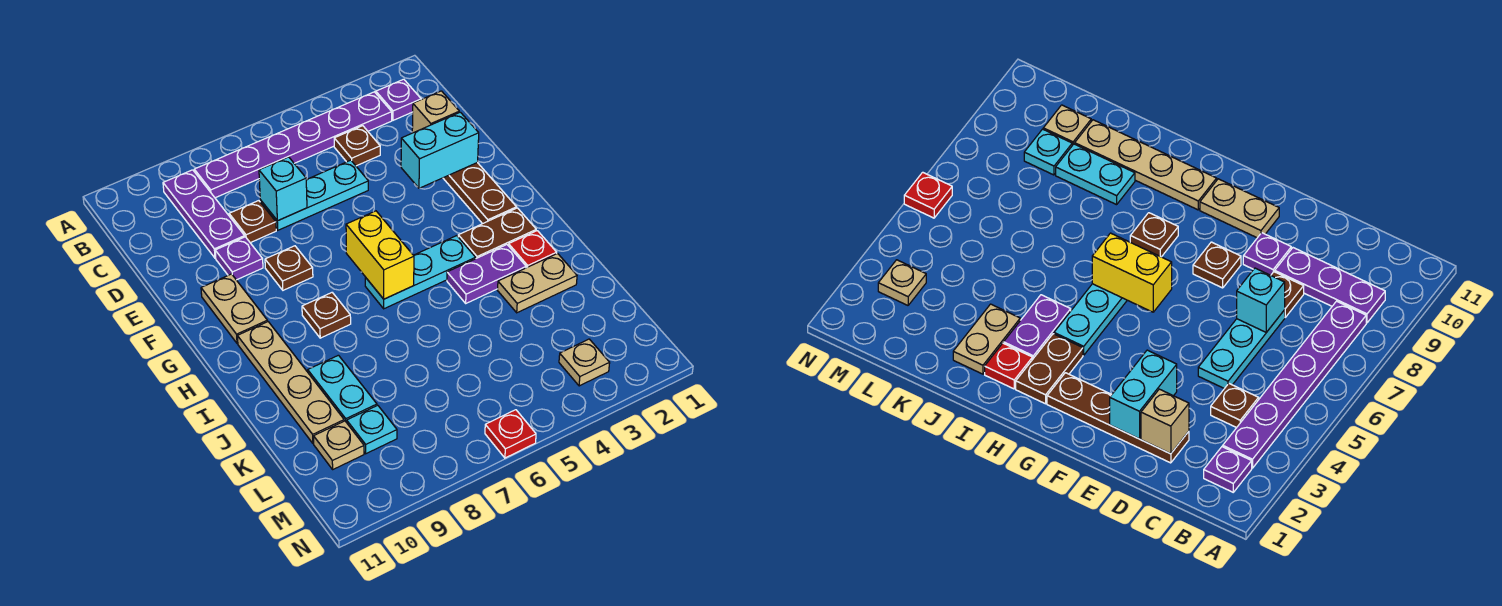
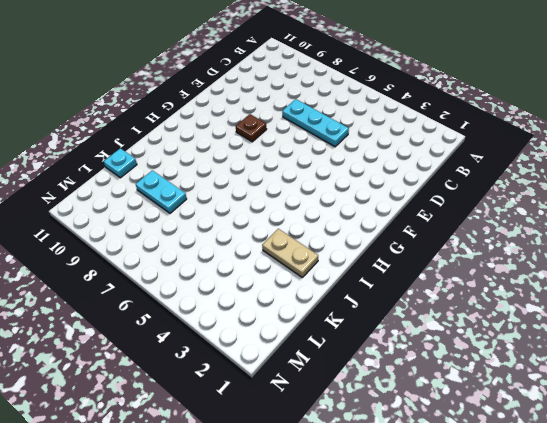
cyan 1x2 plate [136,170,187,213] -> cyan 1x2 plate turned to [308,355,377,423]
cyan 1x1 plate [104,148,137,178] -> cyan 1x1 plate moved to [347,405,397,454]
none -> purple 1x1 plate [376,79,421,120]
none -> purple 1x6 plate [194,92,392,198]
none -> purple 1x3 plate [163,170,245,258]

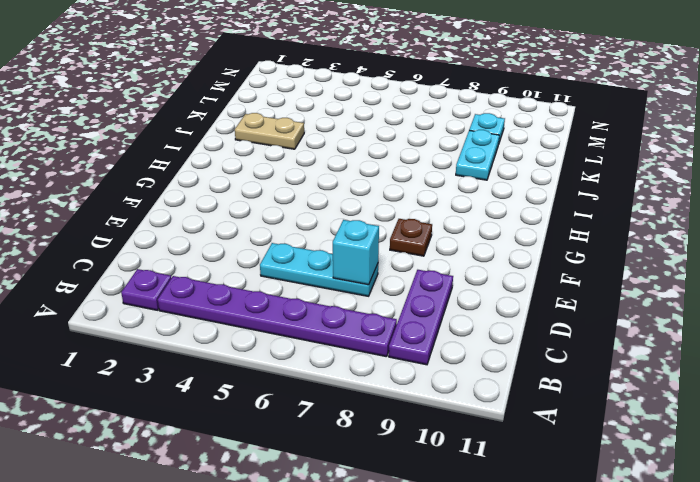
none -> brown 1x1 plate [334,126,380,166]
none -> brown 1x4 plate [443,163,516,224]
none -> brown 1x1 plate [229,201,276,243]

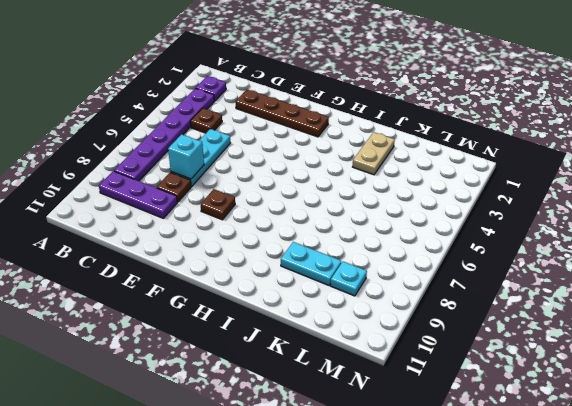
none -> purple 1x1 plate [215,237,263,280]
none -> tan 1x2 plate [201,274,267,343]
none -> brown 1x2 plate [458,208,536,258]

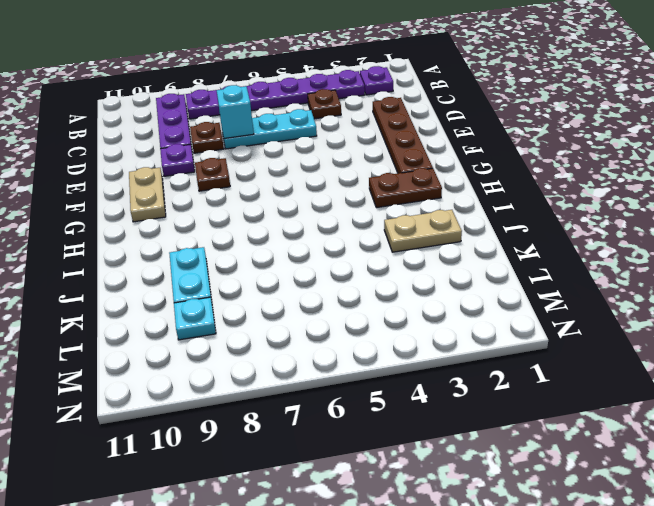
none -> cyan 1x3 plate [365,236,476,309]
none -> brown 1x1 plate [302,293,351,338]
none -> tan 1x4 plate [237,322,344,444]

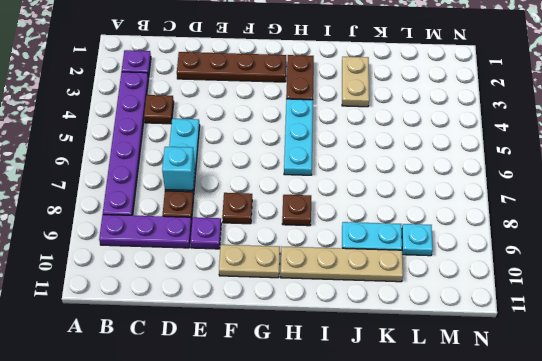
none -> red 1x1 plate [508,231,557,268]
none -> purple 1x2 plate [447,245,526,303]
none -> tan 1x1 plate [314,421,364,469]

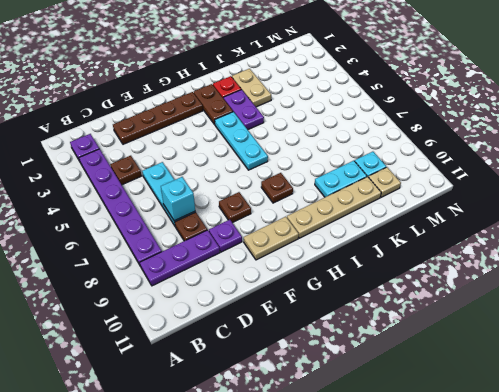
none -> tan 1x1 plate [559,339,610,386]
none -> red 1x1 plate [485,410,536,458]
none -> tan 1x1 brick [412,91,459,133]

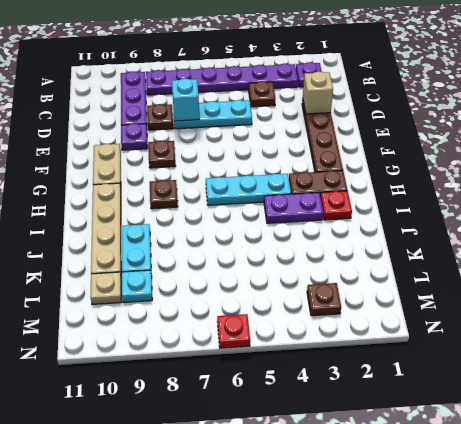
brown 1x1 plate [307,283,341,316] -> tan 1x1 plate [559,339,610,386]
none -> tan 1x2 plate [498,254,577,313]
none -> cyan 1x2 brick [401,112,479,188]
none -> yellow 1x2 brick [346,211,414,299]

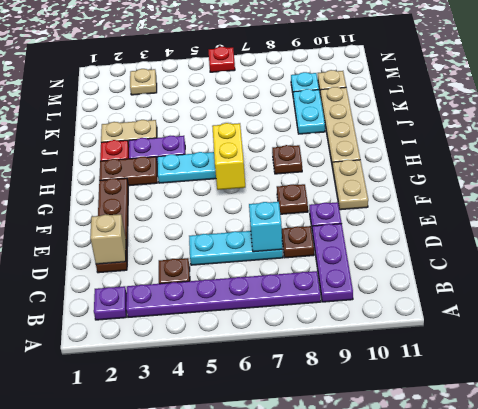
none -> cyan 1x2 brick [401,112,479,188]

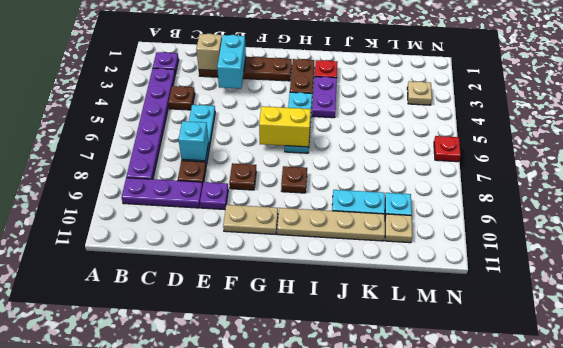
none -> tan 1x2 plate [498,254,577,313]

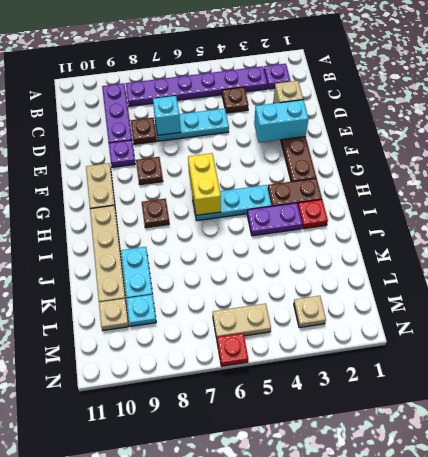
tan 1x2 plate [213,304,271,338] -> tan 1x2 plate moved to [498,254,577,313]

